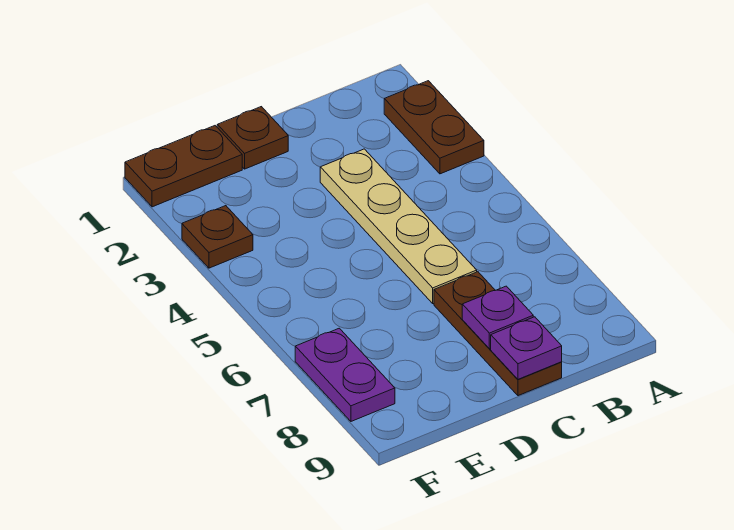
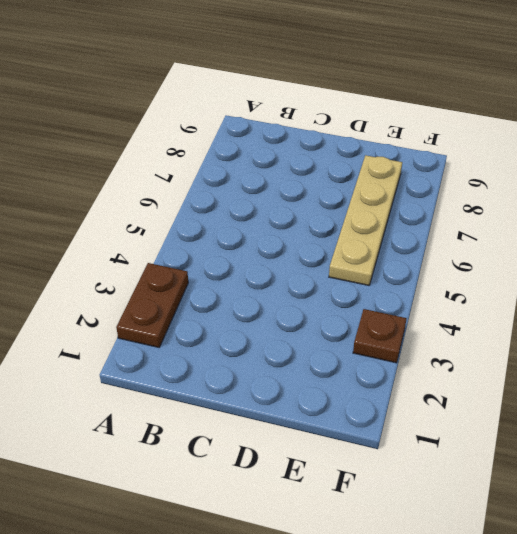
tan 1x4 plate [329,155,402,285] -> tan 1x4 plate moved to [320,149,477,303]
none -> brown 1x3 plate [434,272,562,396]
none -> brown 1x1 plate [217,107,288,169]

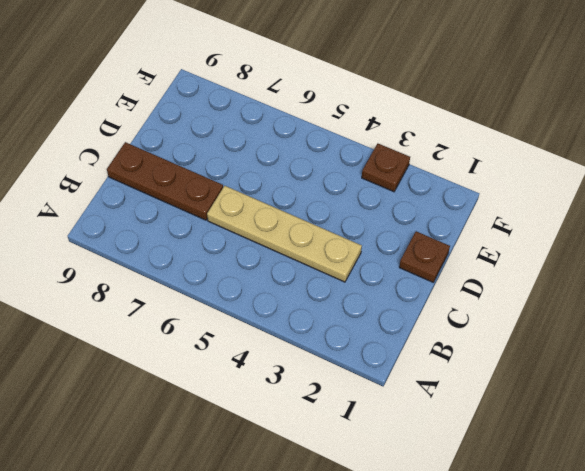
none -> brown 1x2 plate [384,81,484,174]
none -> brown 1x2 plate [125,126,242,207]

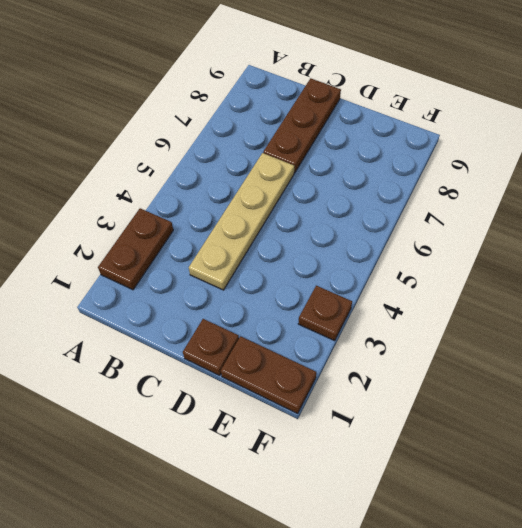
none -> purple 1x2 plate [295,328,395,421]
none -> purple 1x1 plate [462,286,533,349]

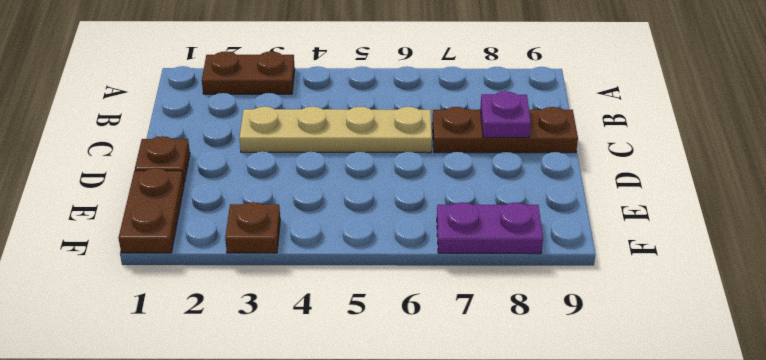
none -> purple 1x1 plate [491,317,562,379]

